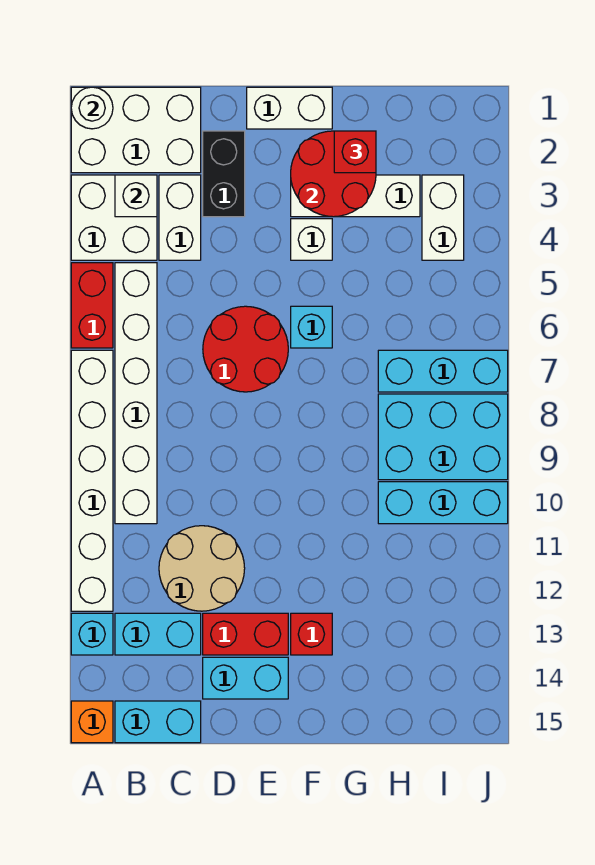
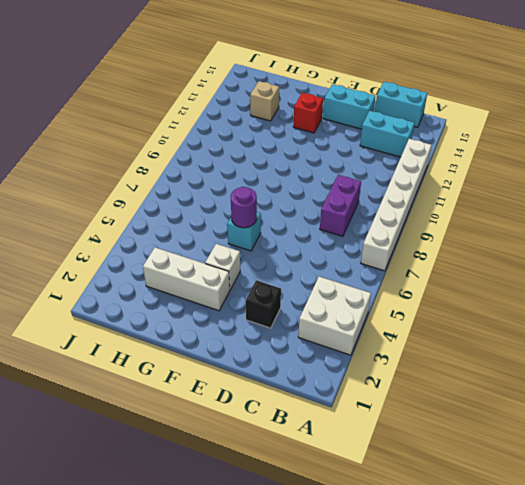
purple 1x2 brick [320,175,361,236] -> none
black 1x1 brick [246,280,281,328] -> black 1x2 brick [203,131,245,217]
purple 1x1 round brick [231,187,257,228] -> none
tan 1x1 brick [250,81,279,121] -> none
none -> white 2x3 brick [71,87,201,173]
none -> red 1x2 brick [71,263,113,348]
none -> cyan 1x1 brick [71,613,113,655]

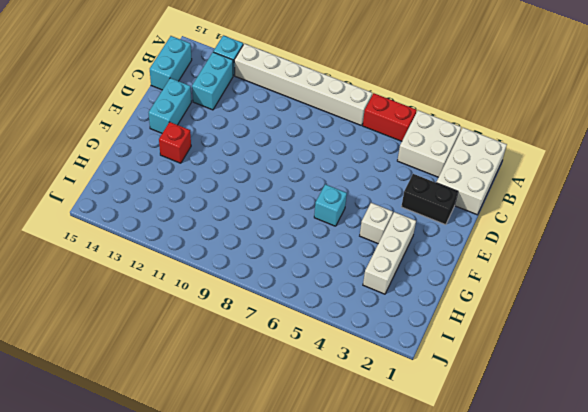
none -> orange 1x1 brick [71,701,113,743]
none -> white 1x6 brick [115,263,157,524]
none -> white 1x2 brick [159,175,201,260]

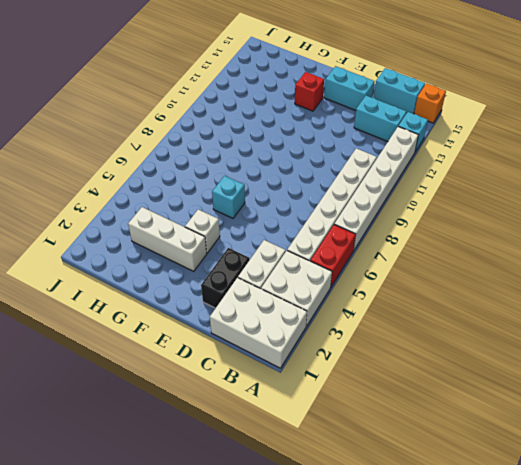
none -> tan 2x2 round brick [159,526,245,611]
none -> red 2x2 round brick [203,306,288,392]
none -> red 1x2 brick [203,613,288,655]

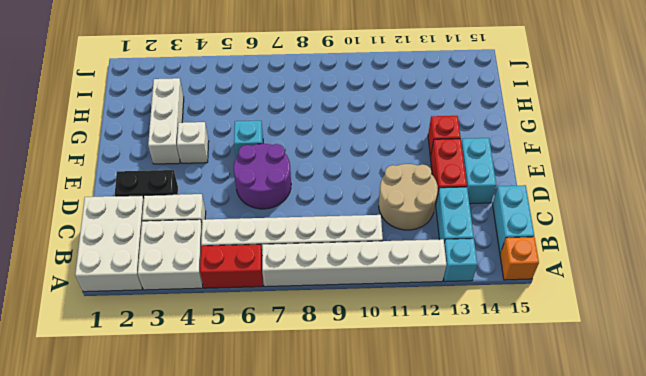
purple 2x2 round brick [234,144,291,209] -> red 2x2 round brick [203,306,288,392]
none -> white 1x2 brick [247,87,332,129]
none -> cyan 1x3 brick [378,350,508,392]
none -> cyan 2x3 brick [378,394,508,480]

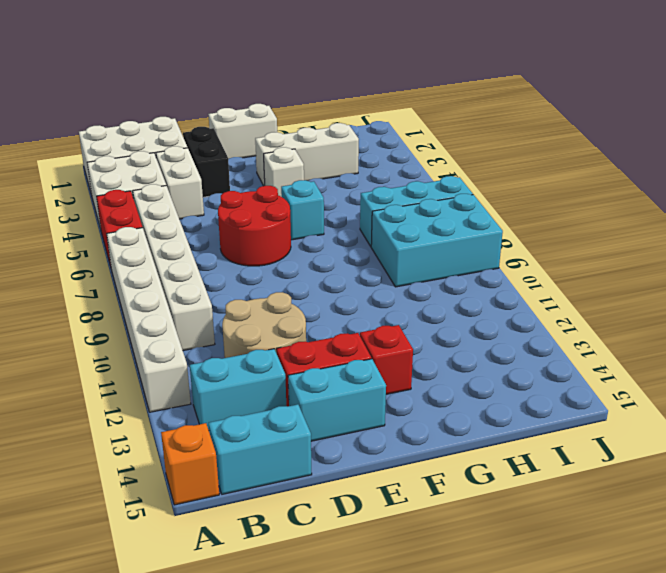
none -> cyan 1x1 brick [71,613,113,655]
none -> cyan 1x3 brick [378,482,508,524]
none -> white 1x2 brick [422,175,464,260]

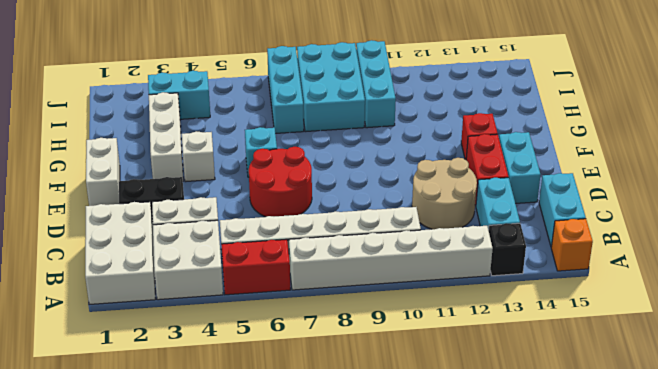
black 1x1 brick [488,223,526,276] -> cyan 1x1 brick [71,613,113,655]
cyan 1x2 brick [148,71,210,119] -> white 1x2 brick [422,175,464,260]
none -> white 1x1 round brick [71,87,113,129]
none -> white 1x1 brick [115,175,157,217]
none -> red 2x2 round brick [291,131,376,217]

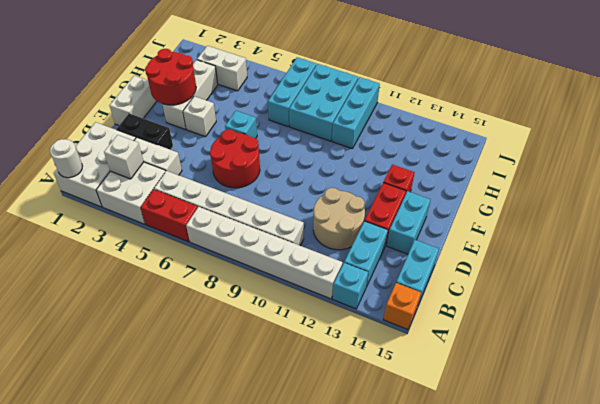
none -> red 1x1 brick [334,131,376,173]

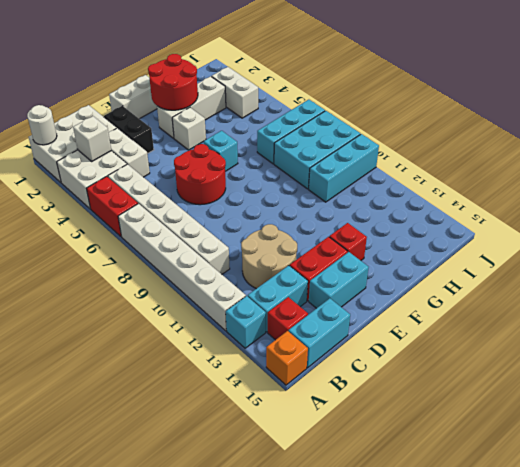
red 1x1 brick [268,297,308,340] -> red 1x1 brick moved to [334,131,376,173]

